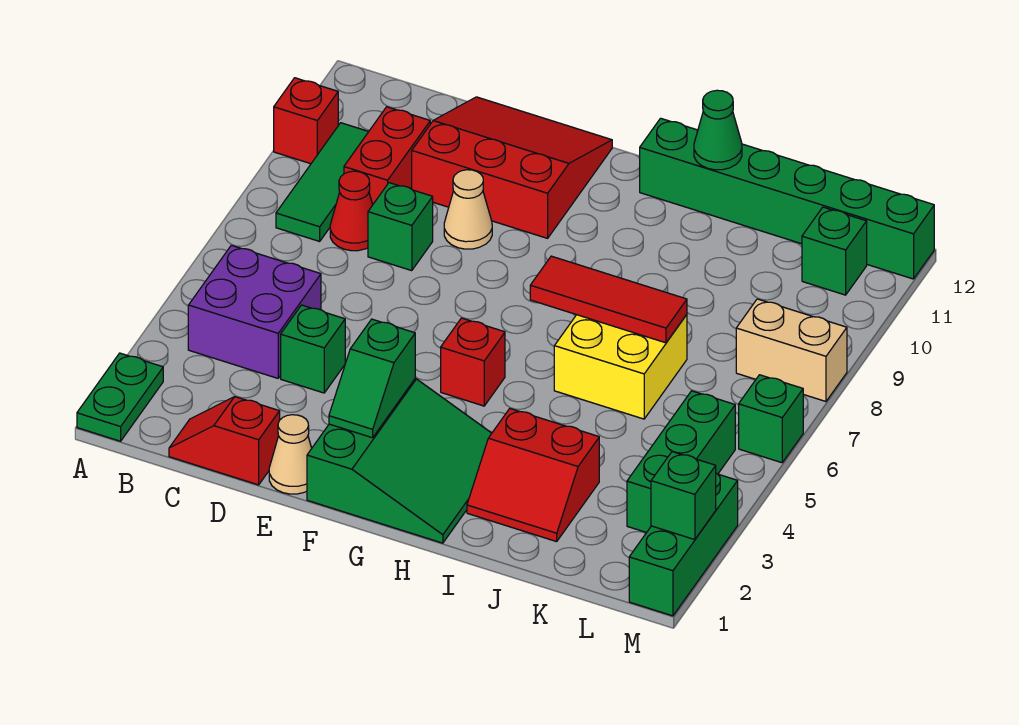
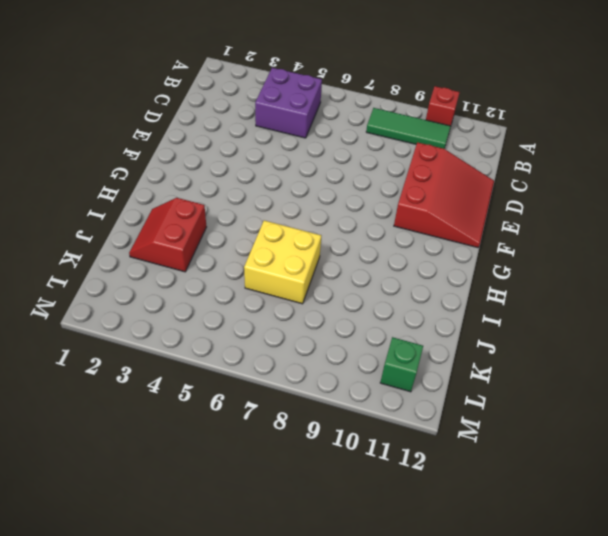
none -> green 1x2 plate [77,353,163,441]
none -> red 1x2 slope [169,397,280,485]
none -> red 1x1 cone [330,171,373,251]

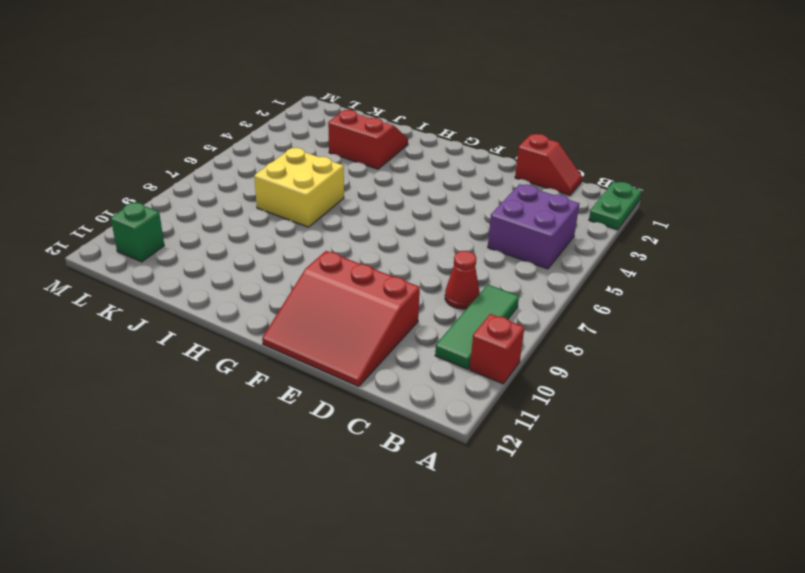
none -> red 1x2 brick [344,107,430,204]
none -> green 1x1 brick [281,305,345,393]
none -> green 1x1 brick [368,183,433,271]

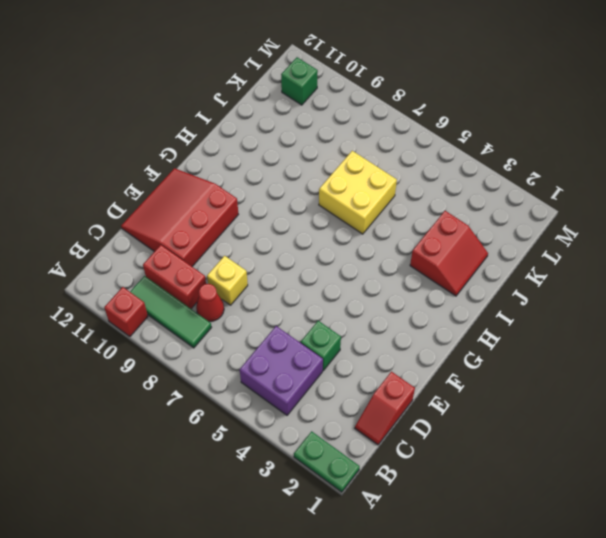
yellow 1x1 brick [207,256,248,305] -> green 1x1 brick [368,183,433,271]
none -> tan 1x1 cone [269,415,312,494]
none -> tan 1x1 cone [444,170,492,249]
none -> green 3x3 slope [307,379,492,543]

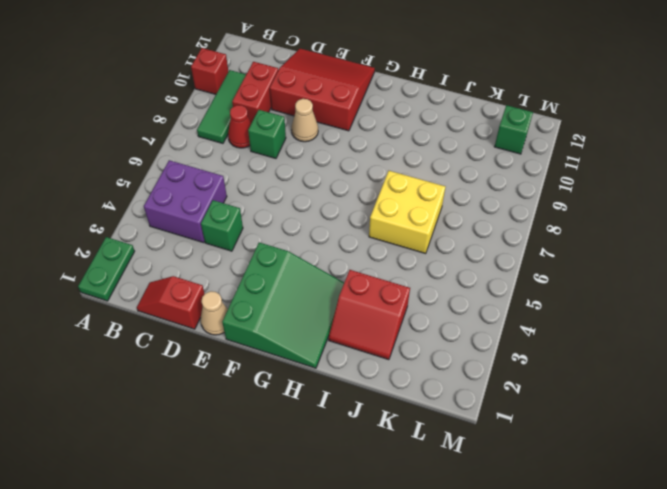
none -> red 1x1 brick [441,318,505,406]
none -> green 1x6 brick [640,118,934,279]
none -> green 1x3 brick [627,391,735,533]

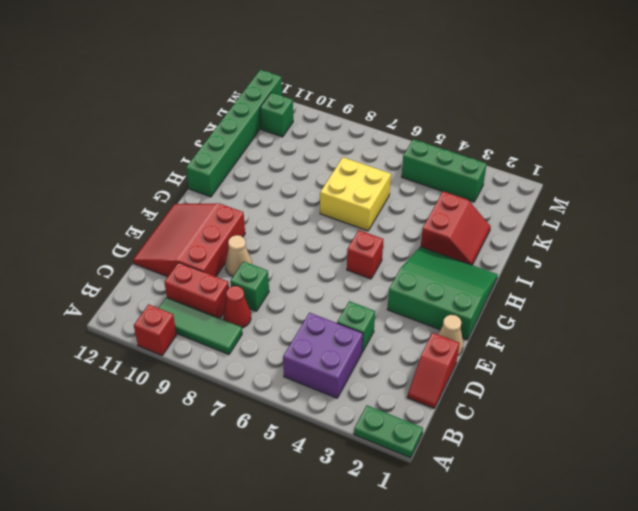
none -> tan 1x2 brick [736,299,847,401]
none -> green 1x3 brick [629,473,738,616]
none -> green 1x1 brick [739,375,803,463]

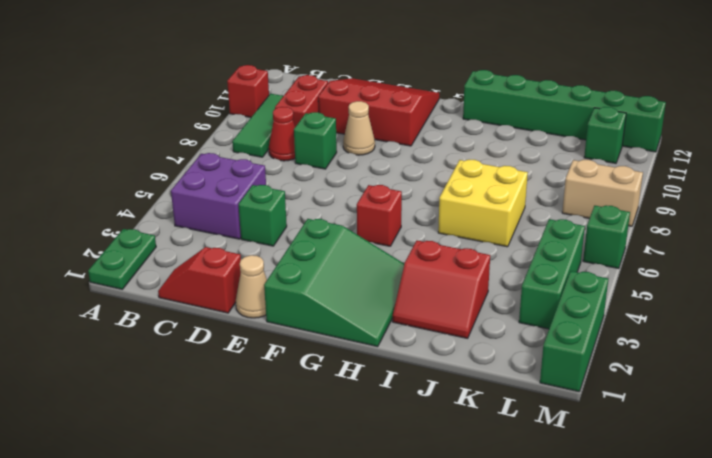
none -> green 1x2 slope [329,319,415,438]
none -> red 1x3 tile [530,256,687,343]
none -> green 1x1 cone [694,90,742,170]

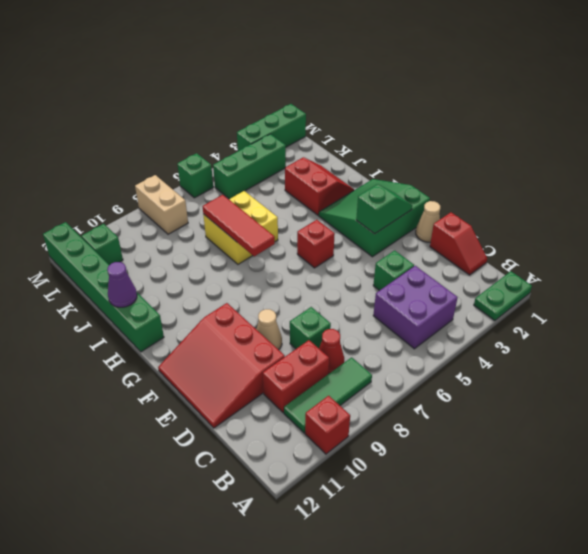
purple 1x1 cone [107,262,137,307] -> green 1x1 cone [694,90,742,170]
none -> green 1x1 brick [651,452,716,540]

